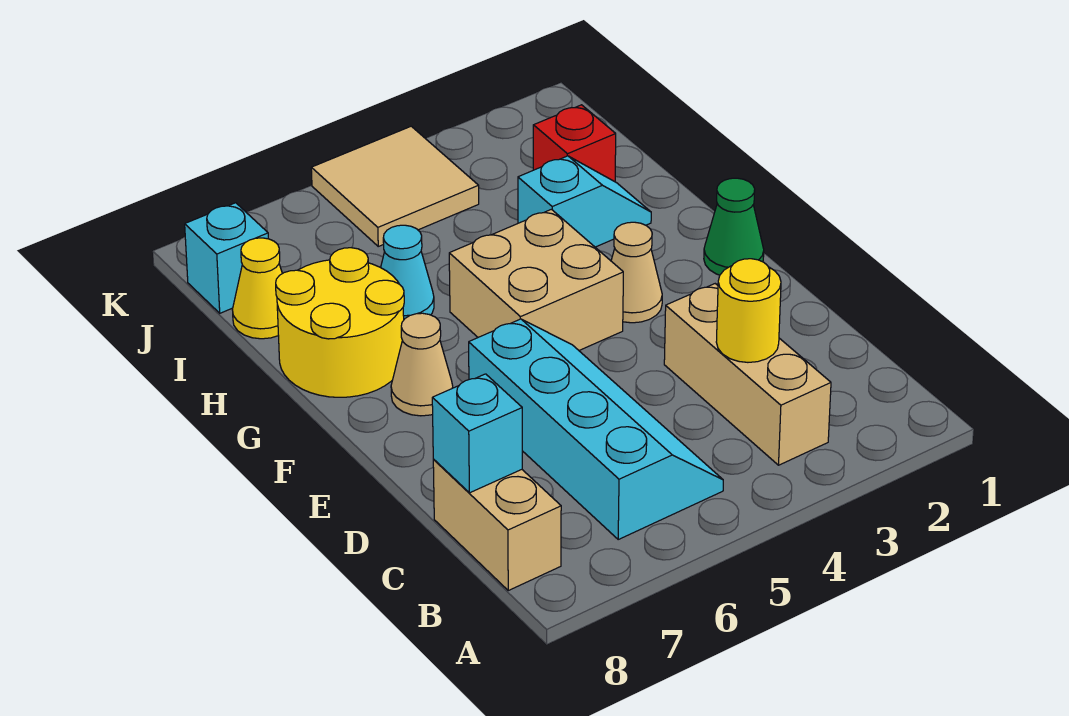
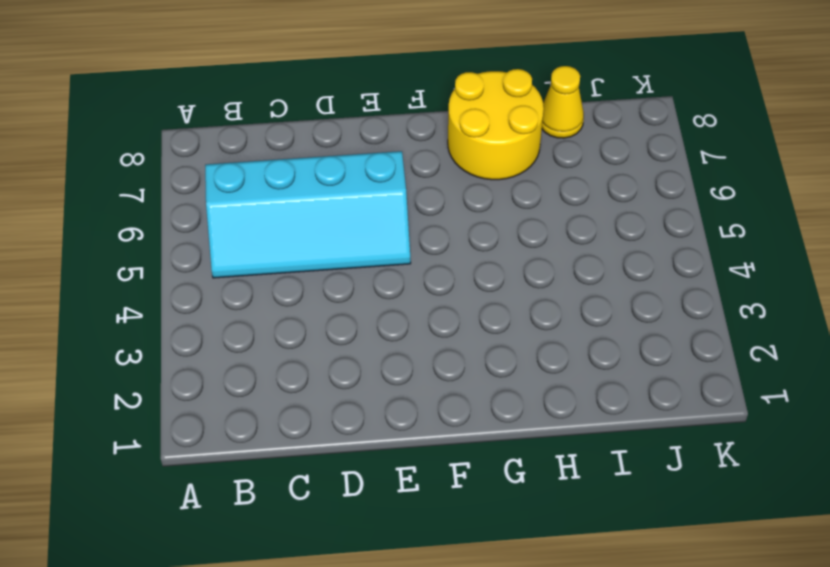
none -> tan 1x3 brick [664,284,831,465]
none -> tan 1x2 brick [433,460,561,590]
none -> green 1x1 cone [704,178,764,275]

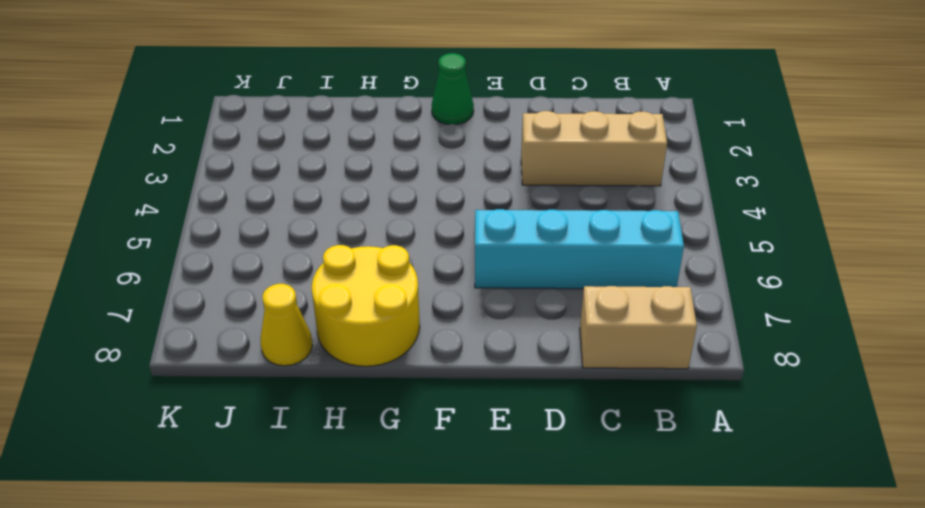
none -> tan 1x1 cone [611,222,662,323]
none -> tan 2x2 brick [449,209,623,350]
none -> tan 1x1 cone [391,313,453,416]

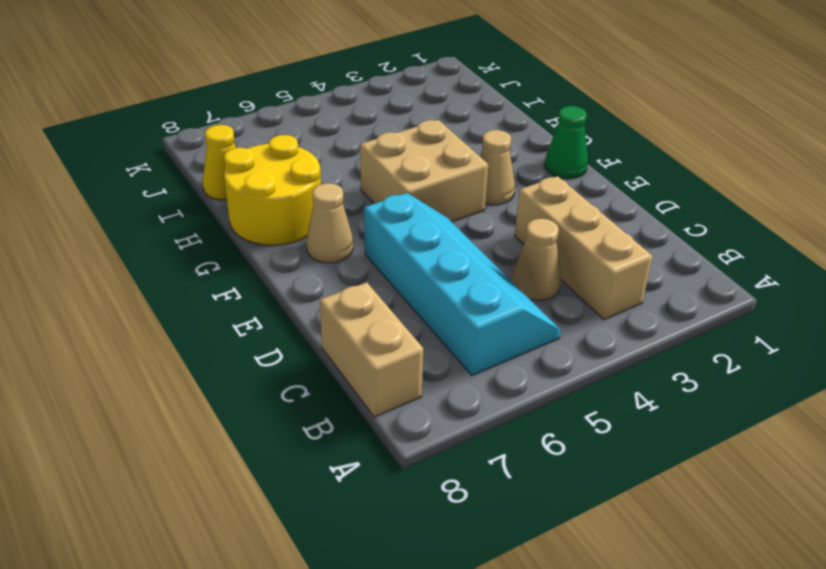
tan 1x1 cone [512,219,561,300] -> none
none -> cyan 1x2 slope [518,156,651,247]
none -> cyan 1x1 cone [381,225,434,319]
none -> red 1x1 brick [533,105,616,182]

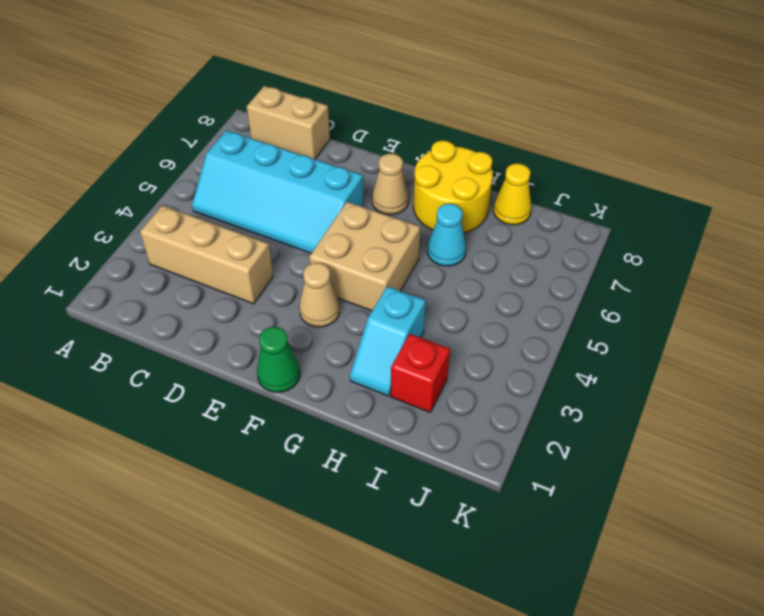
none -> tan 2x2 tile [311,126,479,246]
none -> cyan 1x1 brick [185,203,268,313]
none -> yellow 1x1 round brick [716,259,781,362]

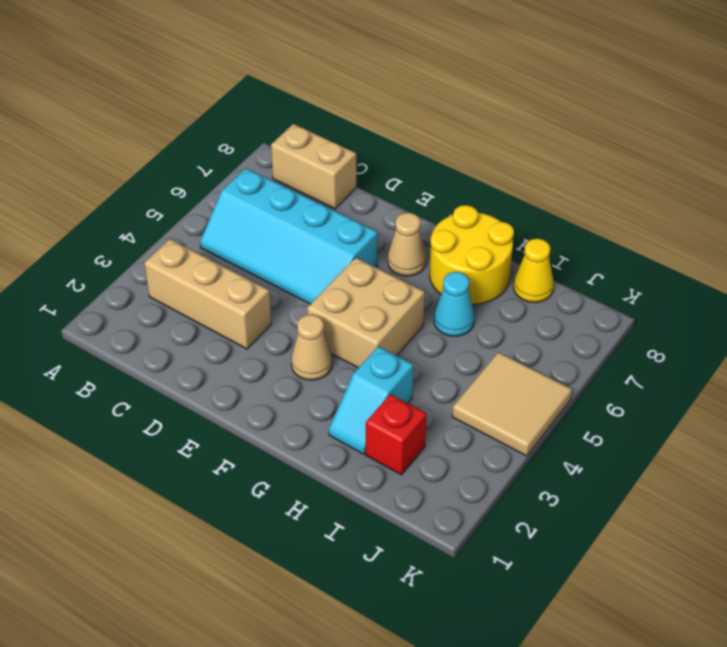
none -> green 1x1 cone [704,178,764,275]
none -> cyan 1x1 brick [185,203,268,313]
none -> yellow 1x1 round brick [716,259,781,362]

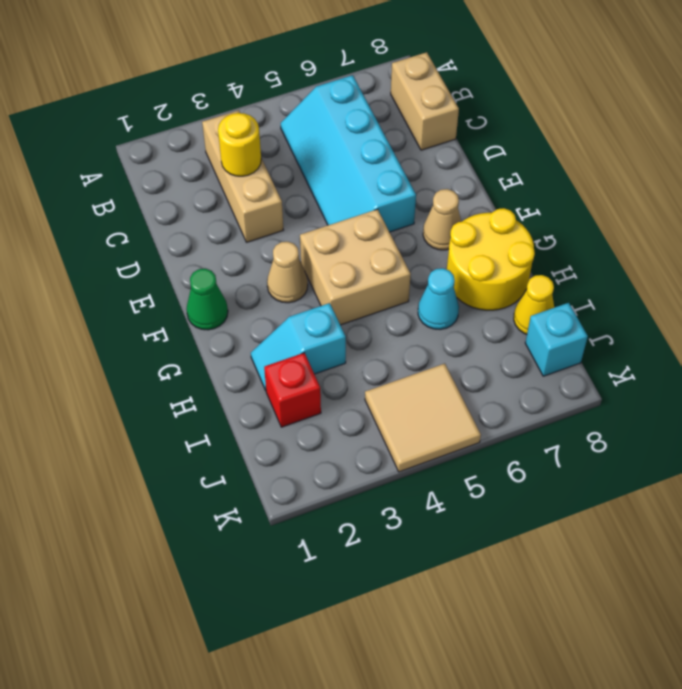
none -> cyan 1x1 brick [432,374,522,493]

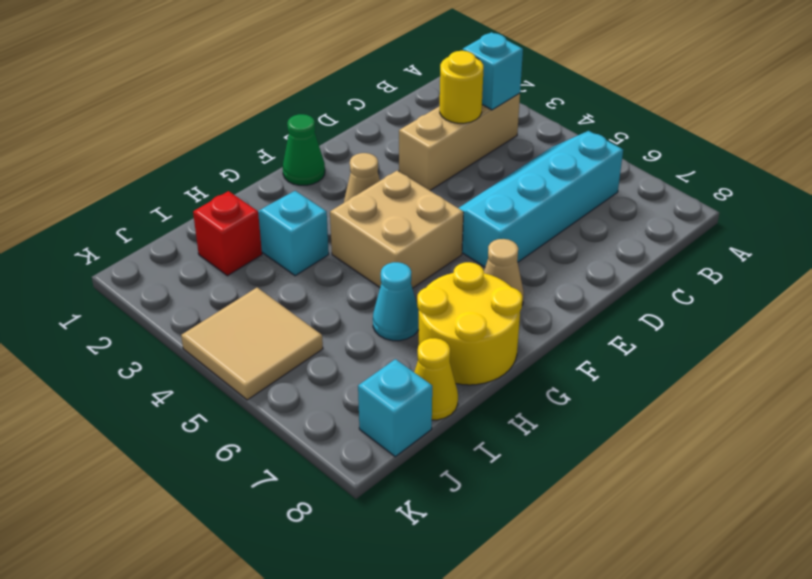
cyan 1x1 brick [463,32,523,110] -> cyan 1x1 brick moved to [432,374,522,493]
none -> tan 1x2 brick [433,460,561,590]

